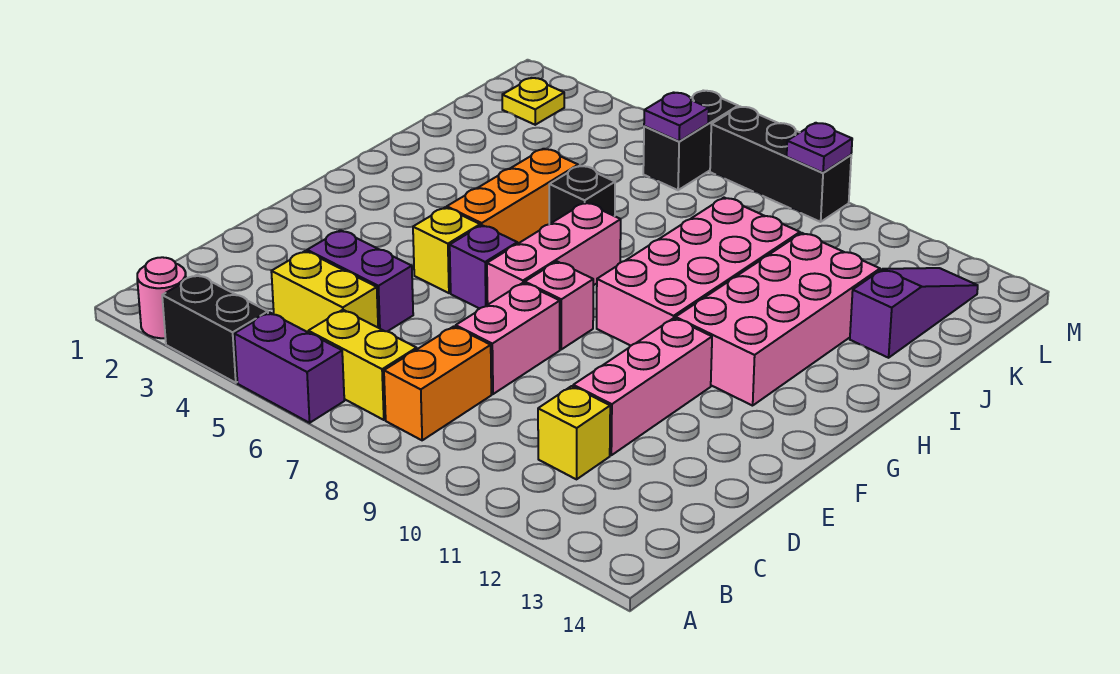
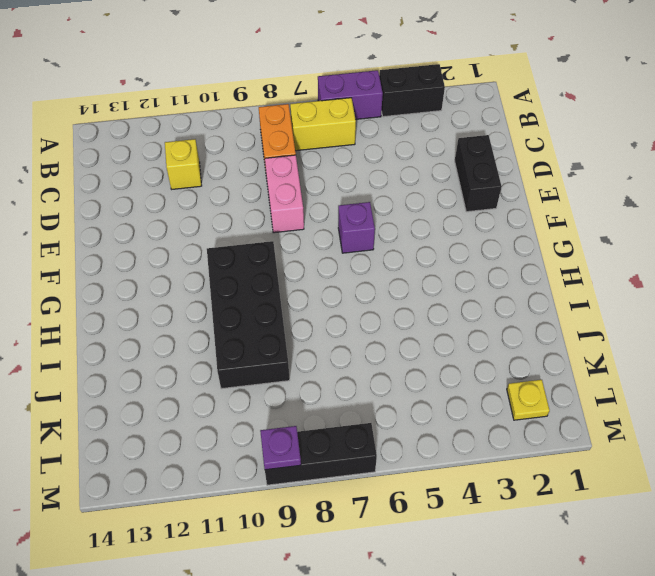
black 1x2 brick [455,135,502,212] -> black 1x2 brick moved to [643,90,738,190]
black 2x4 brick [207,241,290,389] -> pink 2x4 brick [597,198,800,346]
none -> pink 1x1 round brick [137,257,186,338]
none -> yellow 1x2 brick [271,251,378,332]
none -> purple 1x2 brick [307,230,413,331]

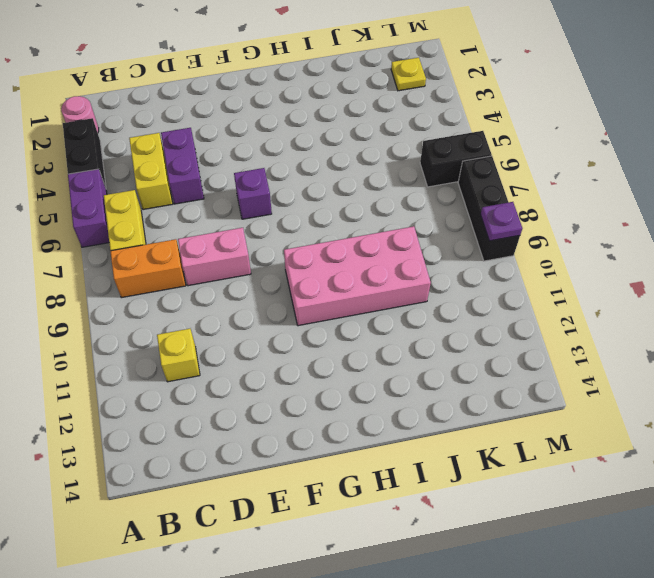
none -> pink 1x3 brick [573,318,712,455]
none -> yellow 1x1 brick [413,207,480,293]
none -> pink 1x3 brick [487,203,621,304]

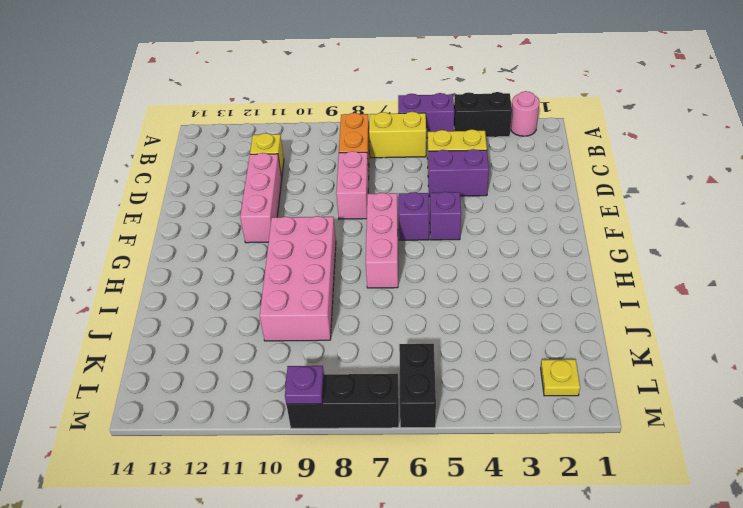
purple 1x1 brick [430,192,461,240] -> yellow 1x1 brick [413,207,480,293]
none -> pink 1x1 brick [525,262,593,349]
none -> orange 1x3 brick [447,149,578,244]
none -> pink 2x4 brick [675,233,880,406]

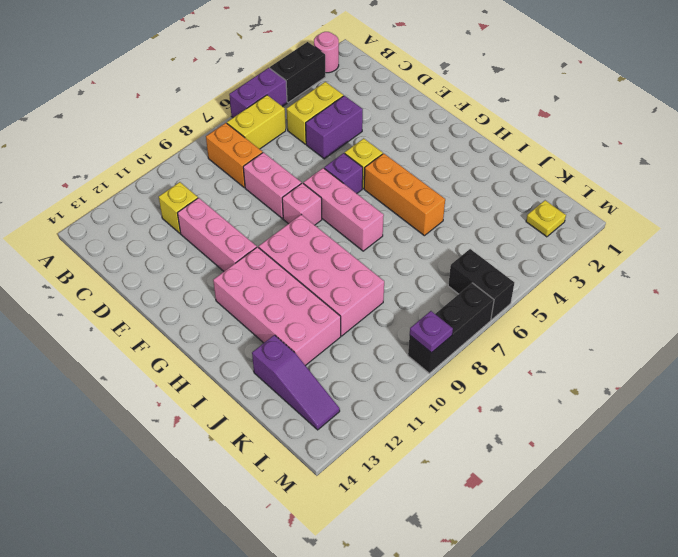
none -> black 1x1 brick [549,165,615,224]
none -> purple 1x1 plate [644,92,709,141]

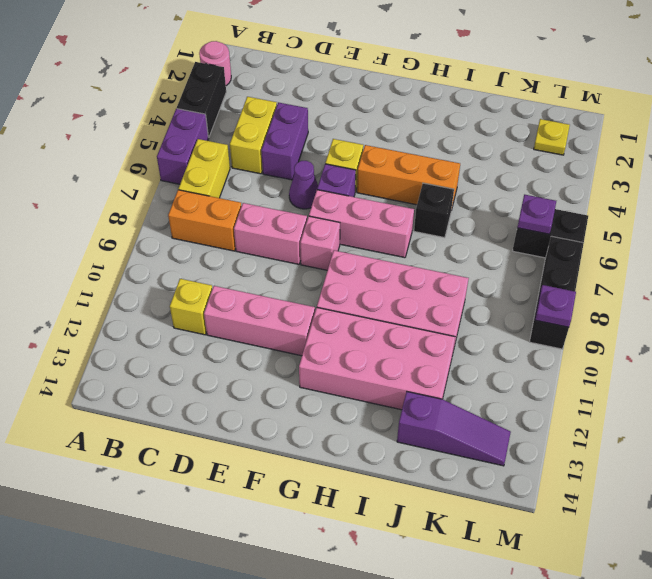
purple 1x1 cone [289,161,318,209] -> none

